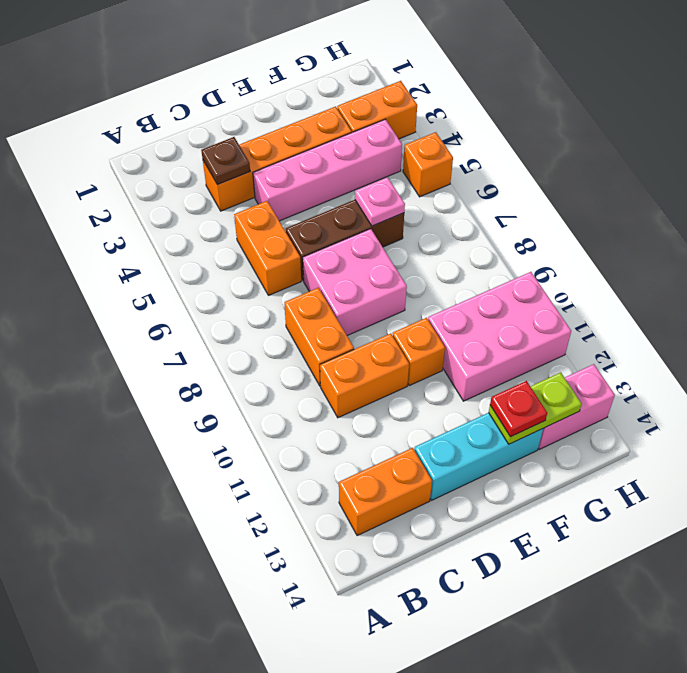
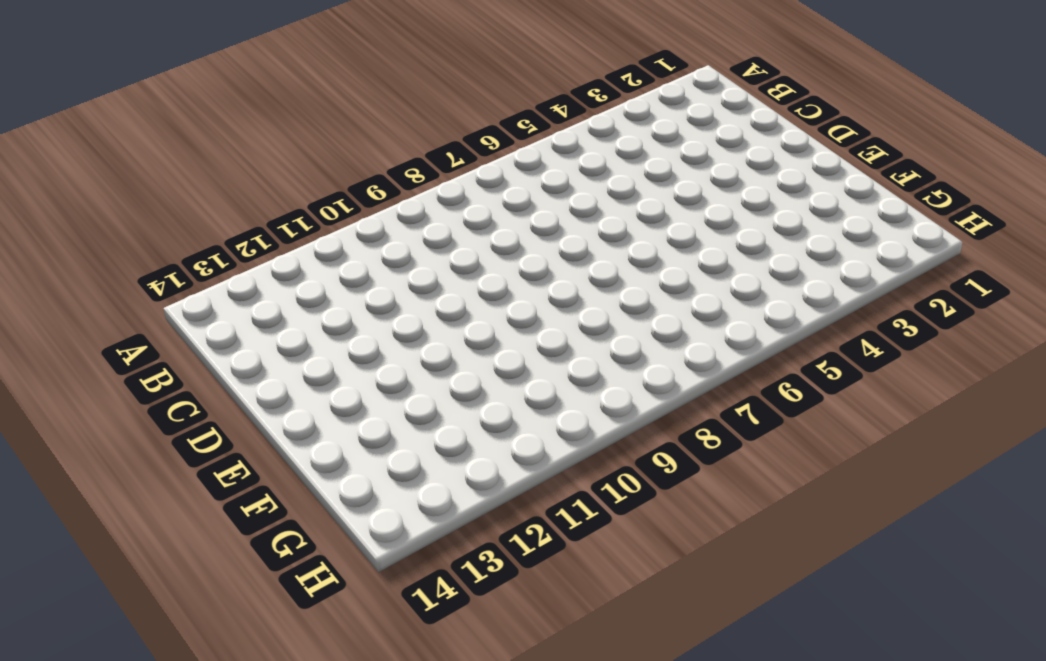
none -> orange 1x2 brick [339,448,432,536]
none -> orange 1x4 brick [203,106,352,211]
none -> orange 1x2 brick [234,201,301,295]

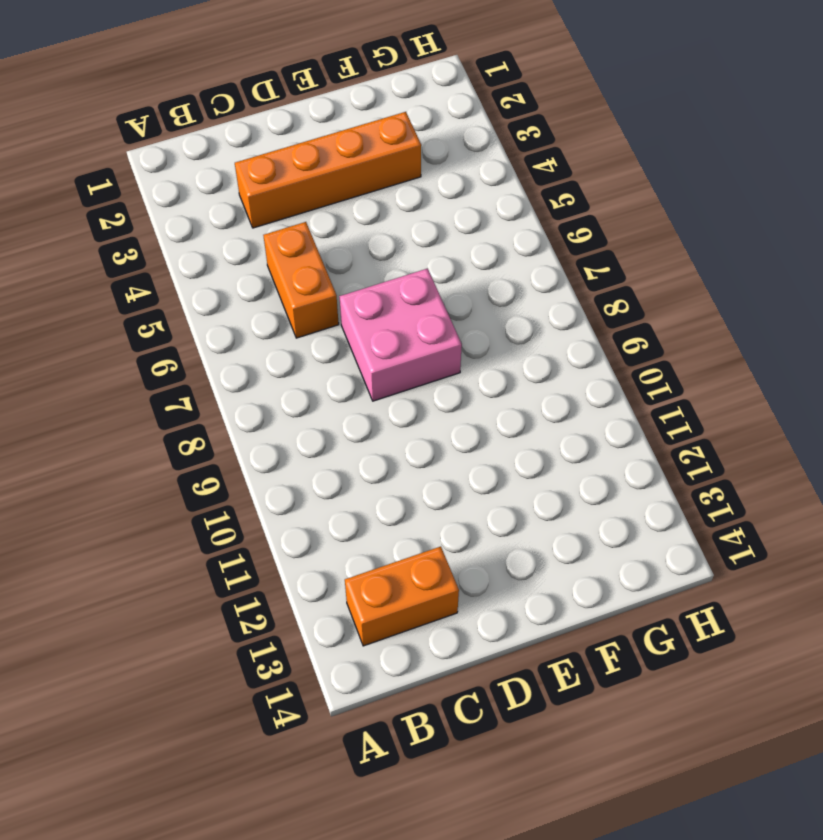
none -> orange 1x2 brick [284,288,354,386]
none -> orange 1x2 brick [320,333,409,418]
none -> pink 1x4 brick [253,119,402,221]

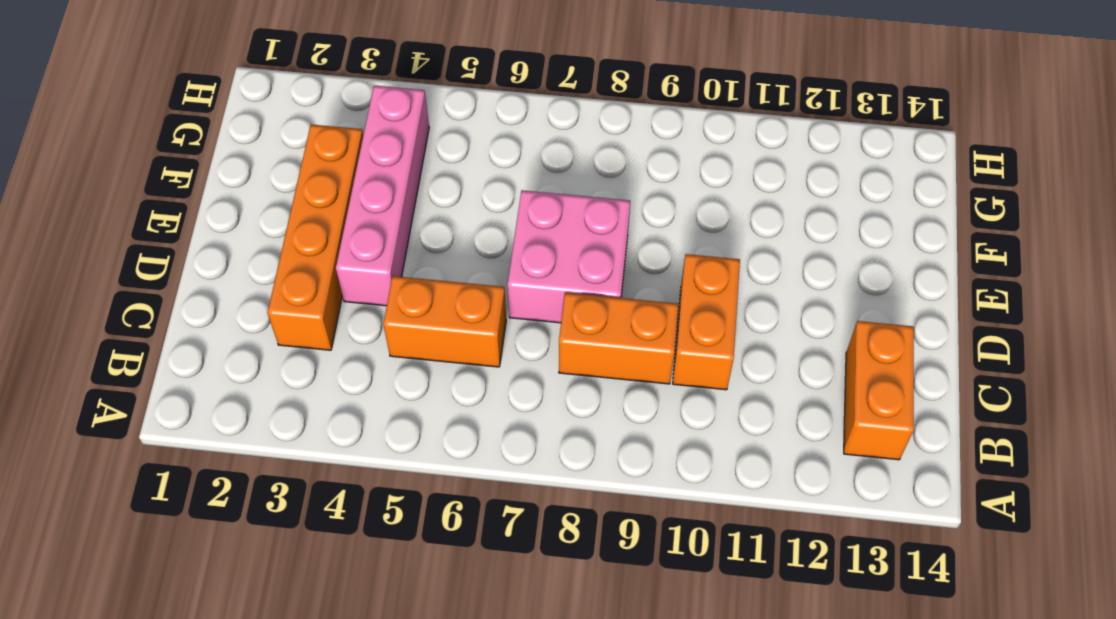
none -> brown 1x3 brick [286,200,404,281]
none -> cyan 1x3 brick [414,413,543,500]
none -> orange 1x1 brick [393,318,445,386]

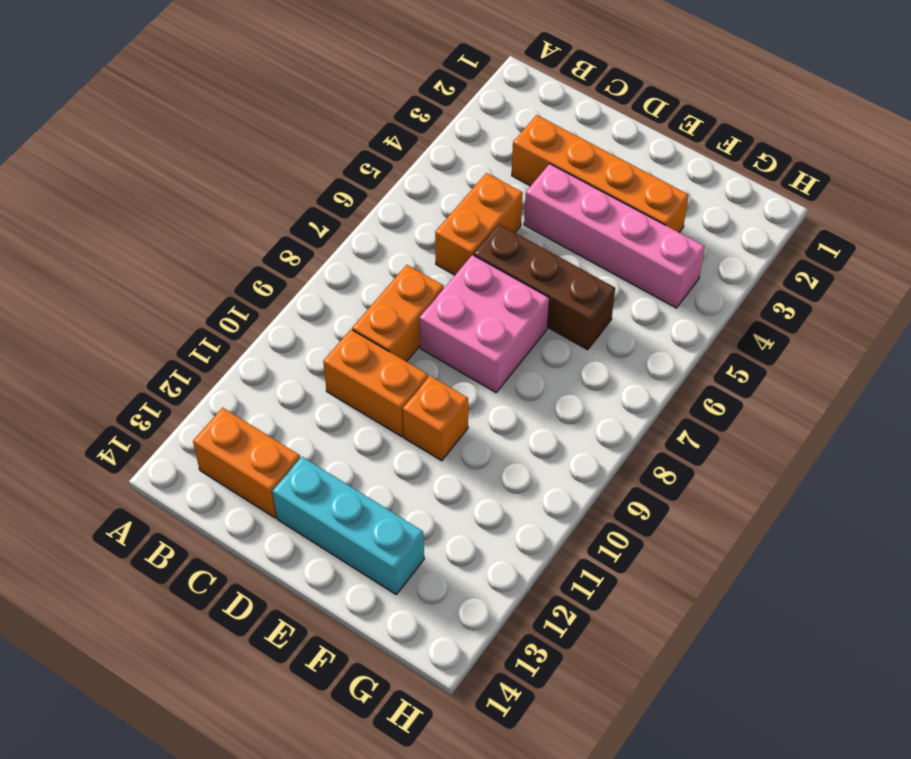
none -> pink 2x3 brick [428,272,571,401]
none -> orange 1x2 brick [337,81,417,139]
none -> pink 1x2 brick [538,364,615,449]

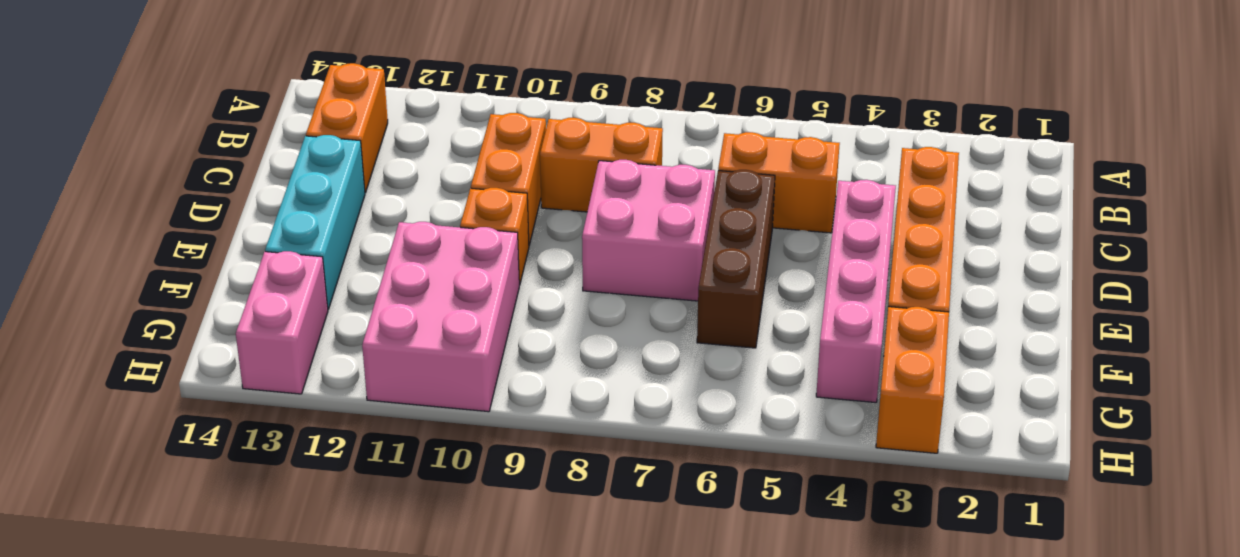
none -> orange 1x1 brick [403,132,453,197]
none -> brown 1x1 plate [201,137,250,185]
none -> pink 1x1 plate [355,177,405,226]

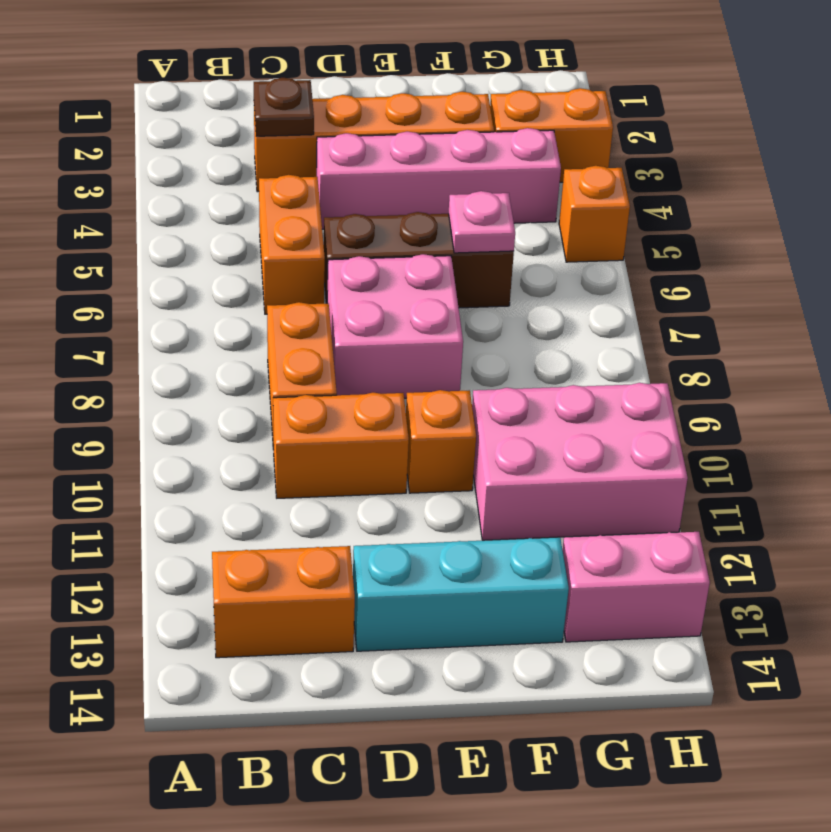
none -> lime 1x2 plate [489,372,582,444]
none -> red 1x1 plate [490,381,547,437]

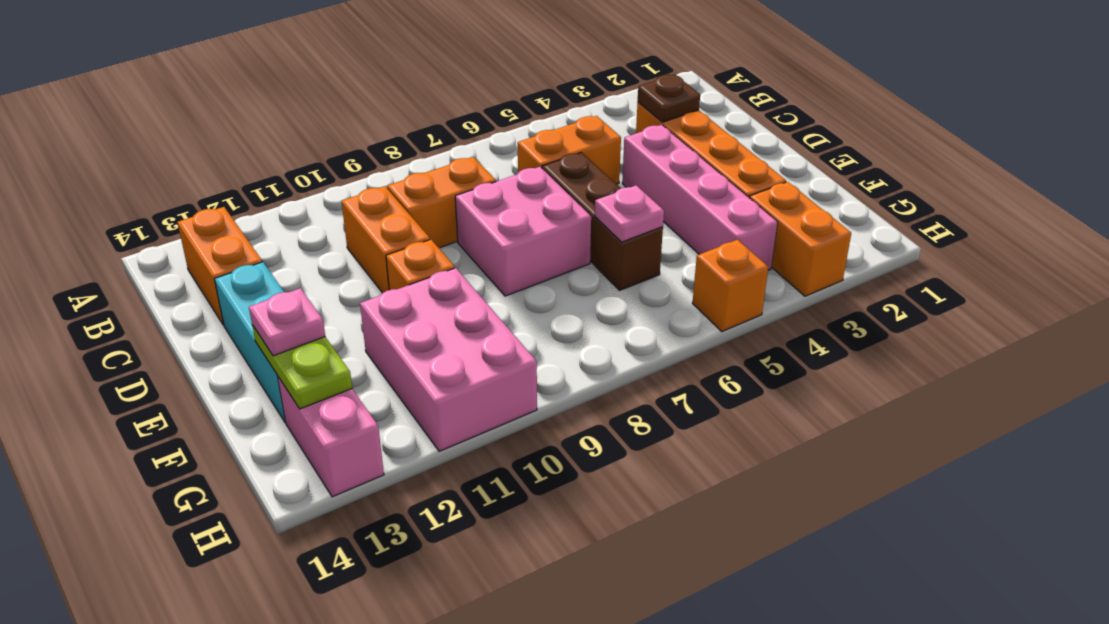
pink 1x1 plate [249,288,325,356] -> red 1x1 plate [490,381,547,437]

